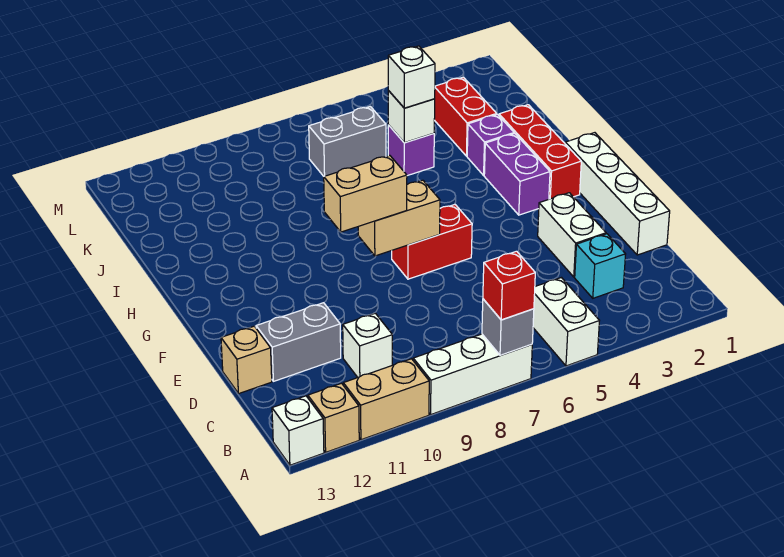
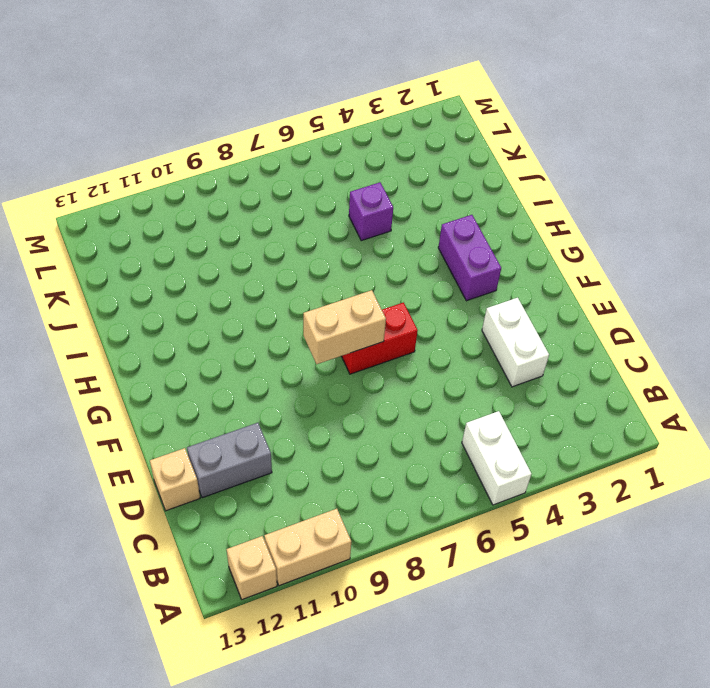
none -> white 1x3 brick [413,334,532,414]
none -> white 1x1 brick [272,396,324,465]
none -> cyan 1x1 brick [575,234,626,298]

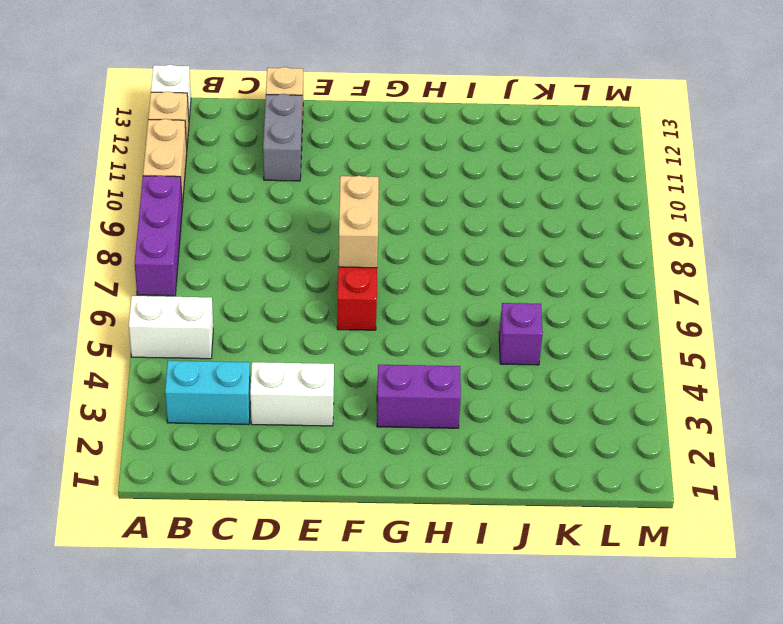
purple 1x3 brick [135,176,182,296] -> white 1x3 brick [413,334,532,414]
cyan 1x2 brick [165,361,251,425] -> cyan 1x1 brick [575,234,626,298]
none -> white 1x1 brick [343,313,392,377]
none -> white 1x4 brick [565,133,670,255]
none -> red 1x3 brick [499,105,581,199]

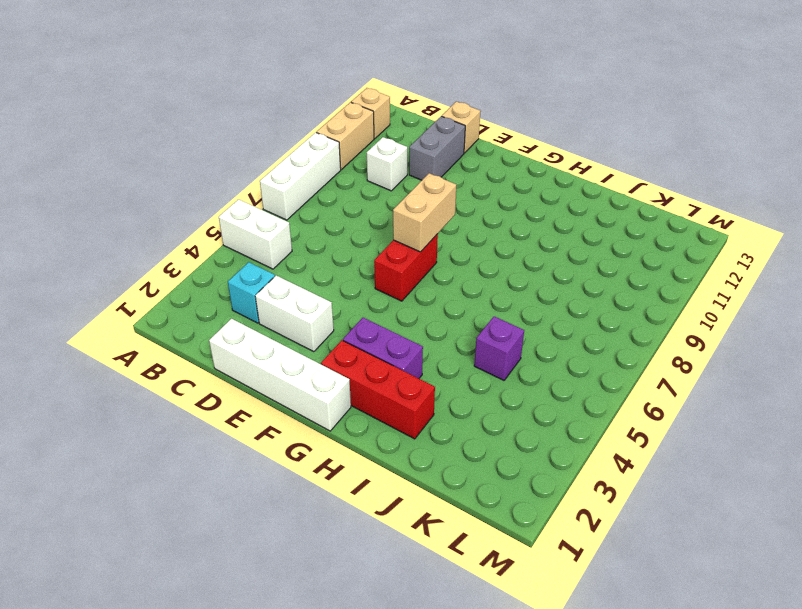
none -> white 1x1 brick [272,396,324,465]
none -> purple 1x1 brick [467,114,514,175]
none -> red 1x2 brick [434,77,497,156]

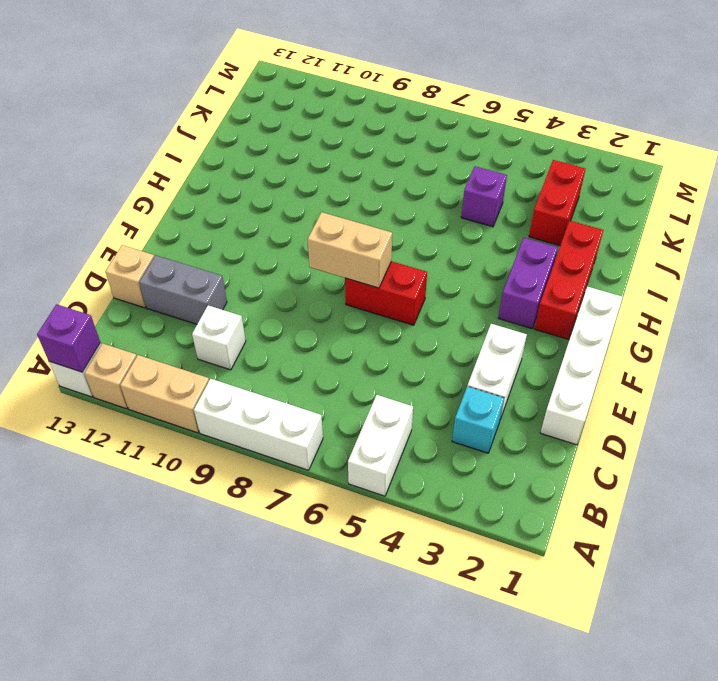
purple 1x1 brick [37,304,100,372] -> purple 1x1 brick moved to [467,114,514,175]
none -> grey 1x2 brick [309,106,386,176]
none -> grey 1x1 brick [482,299,534,355]
none -> white 1x1 brick [388,91,435,143]

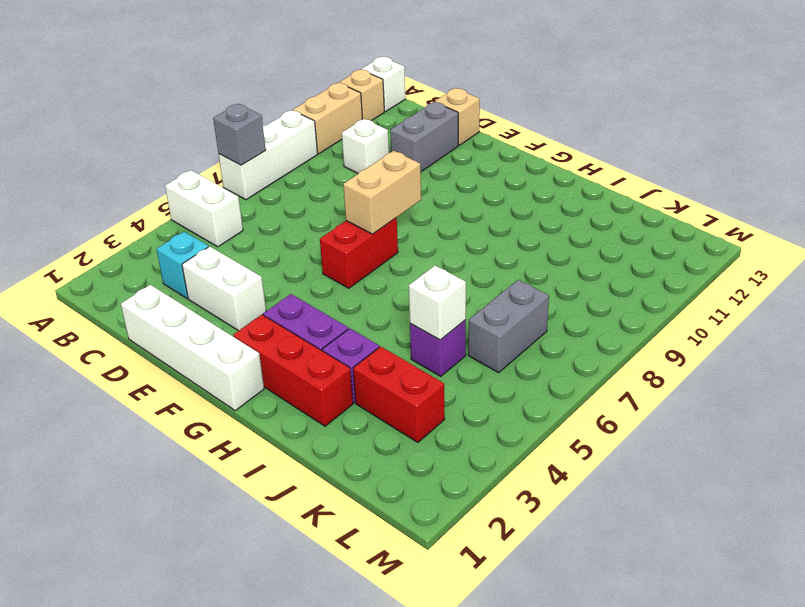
none -> red 1x1 brick [483,251,535,320]
none -> tan 1x2 brick [324,155,407,232]
none -> white 1x1 brick [388,46,435,108]

